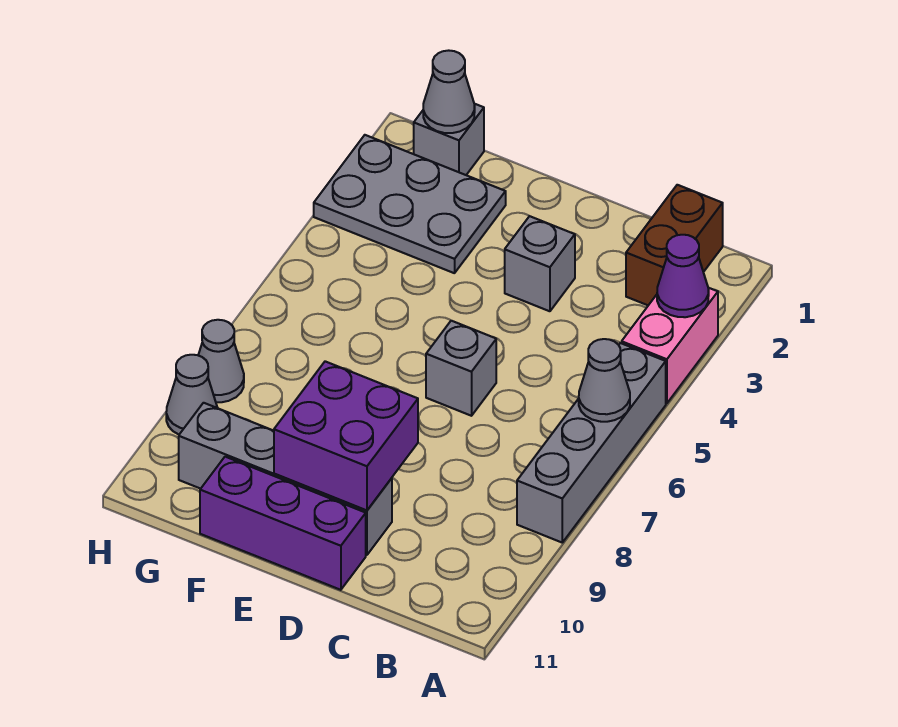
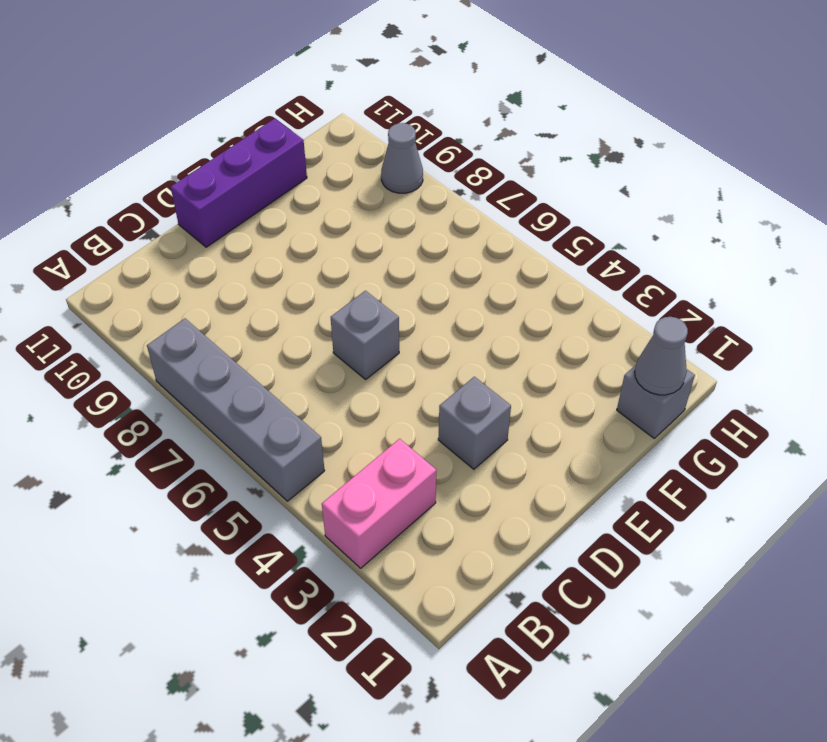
pink 1x2 brick [322,439,436,568] -> pink 1x2 brick turned to [622,288,718,403]
none -> brown 1x2 brick [626,185,723,305]
none -> grey 1x4 brick [179,403,392,555]
none -> grey 2x3 plate [314,135,506,273]

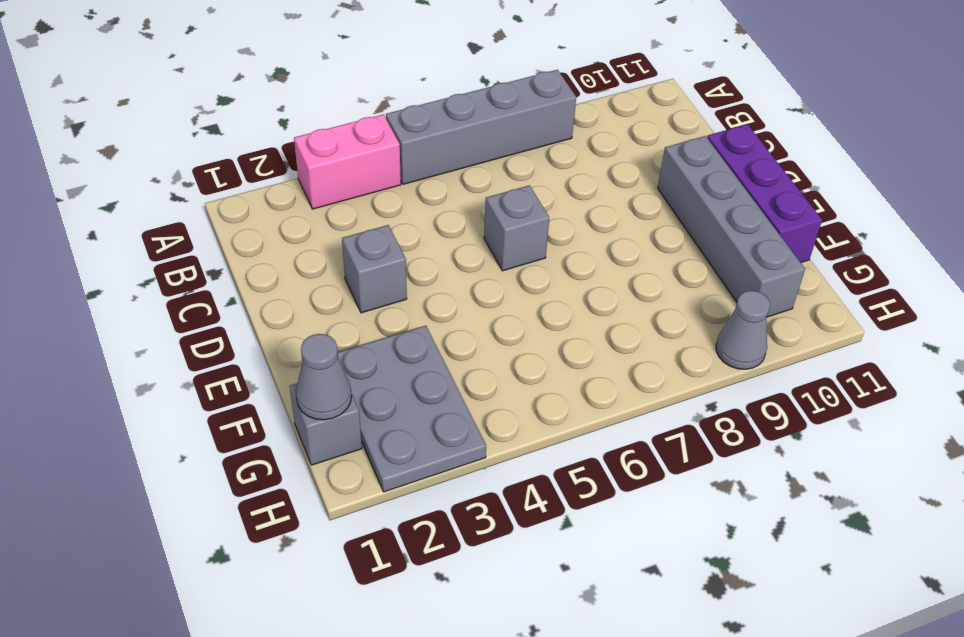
none -> brown 1x2 brick [626,185,723,305]
none -> grey 1x1 cone [198,320,244,402]
none -> purple 1x1 cone [657,235,709,317]

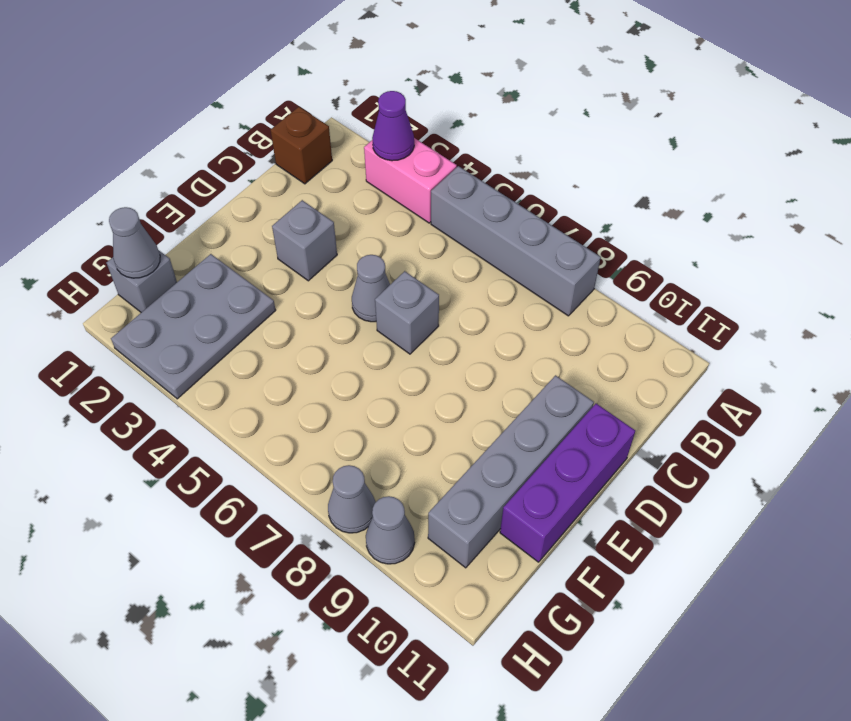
brown 1x1 brick [271,107,332,184] -> brown 1x2 brick [626,185,723,305]
grey 1x1 cone [352,255,390,322] -> grey 1x1 cone moved to [579,339,630,422]
none -> purple 2x2 brick [274,361,418,510]

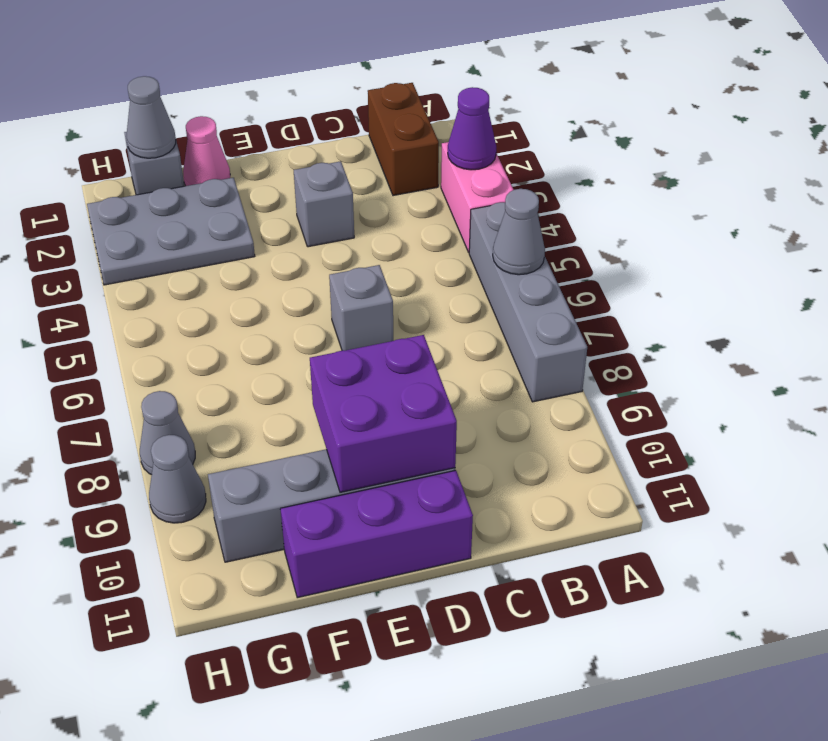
pink 1x1 cone [183,116,230,186] -> none

